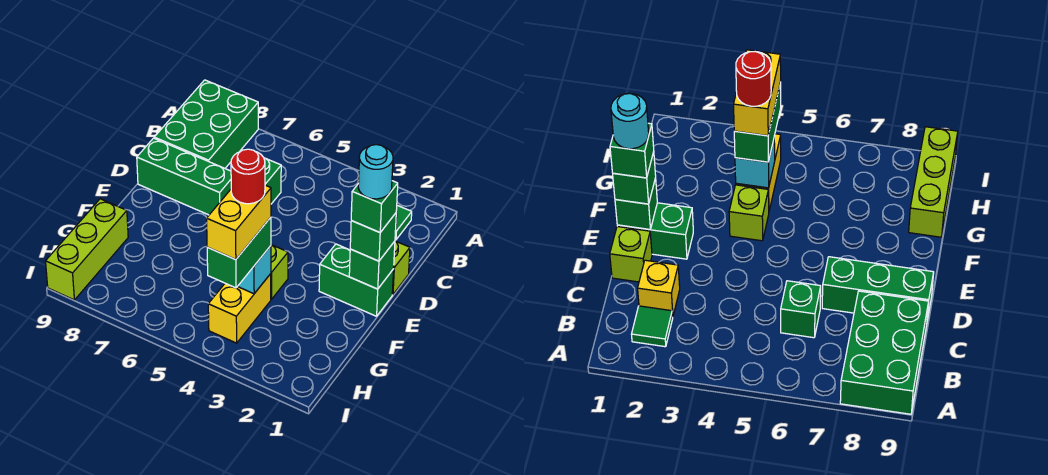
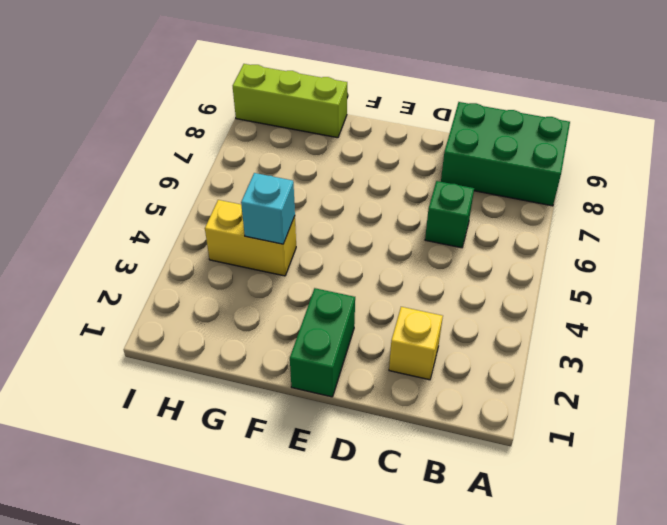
none -> green 1x1 tile [395,205,412,240]
none -> lime 1x1 brick [392,241,410,295]
none -> green 1x3 brick [137,138,231,215]

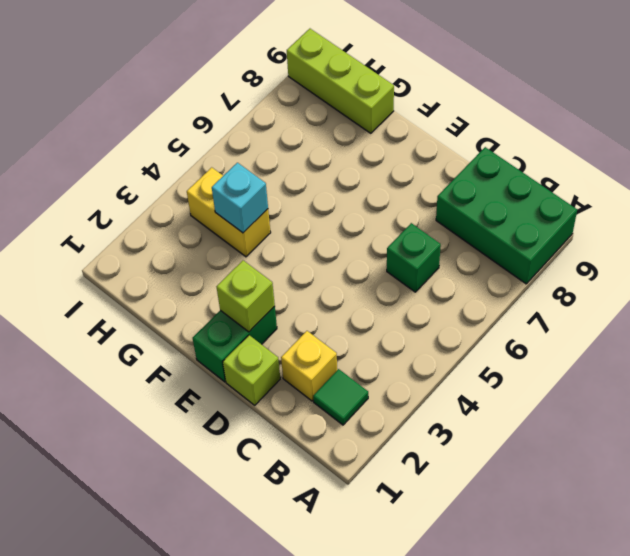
lime 1x1 brick [217,260,275,332] -> lime 1x1 brick moved to [271,245,288,299]
none -> green 1x3 brick [137,138,231,215]
none -> green 1x1 brick [349,241,395,289]
none -> green 1x1 brick [350,213,396,261]

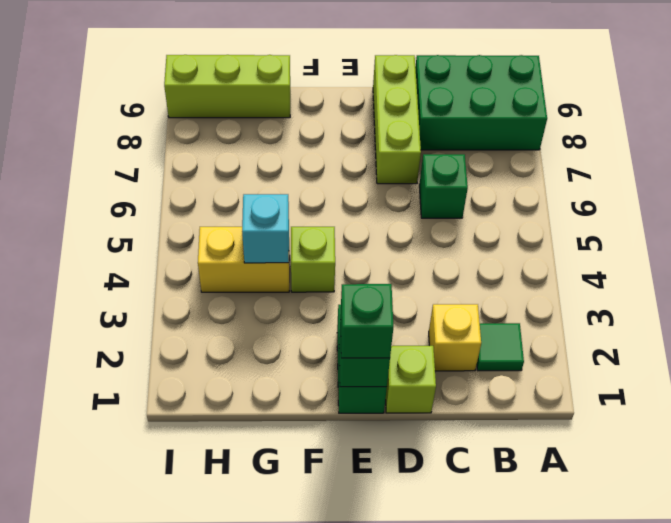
lime 1x3 brick [373,55,421,184] -> green 1x3 brick [137,138,231,215]
none -> green 1x2 brick [207,217,271,288]
none -> green 1x1 brick [351,181,398,232]
none -> yellow 1x2 brick [207,185,271,260]

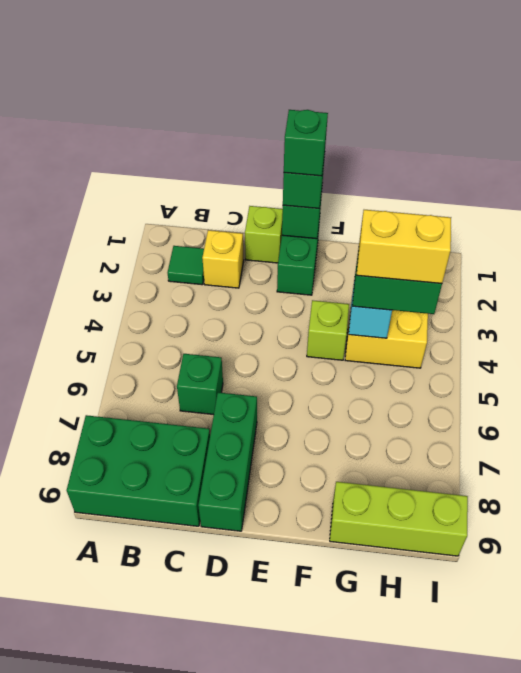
none -> cyan 1x1 round brick [358,145,393,199]
none -> red 1x1 round brick [231,149,265,204]

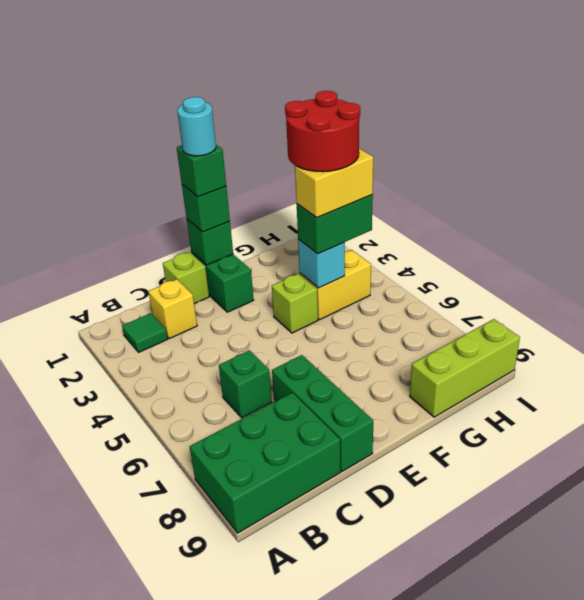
red 2x2 round brick [285,91,360,172] -> red 1x1 round brick [231,149,265,204]

